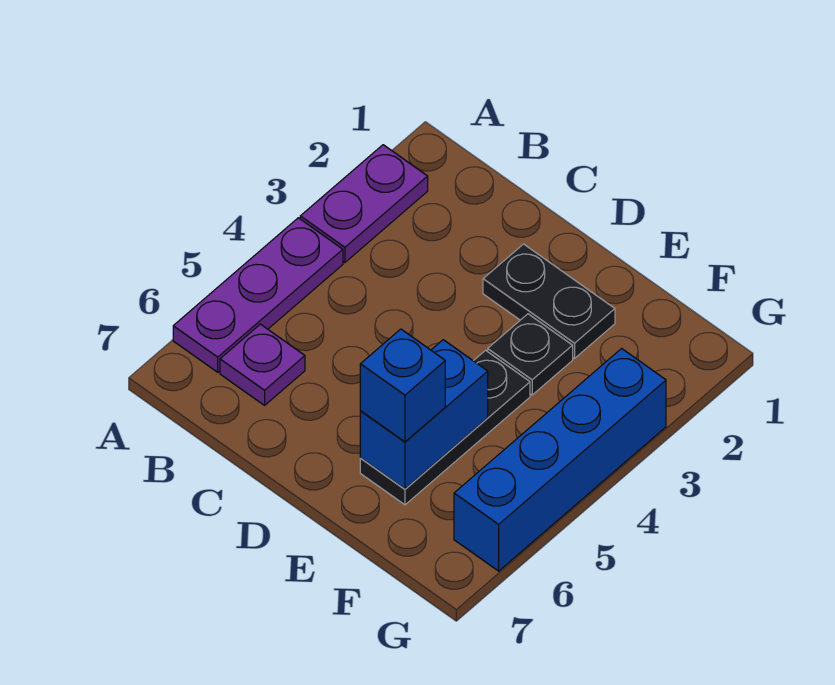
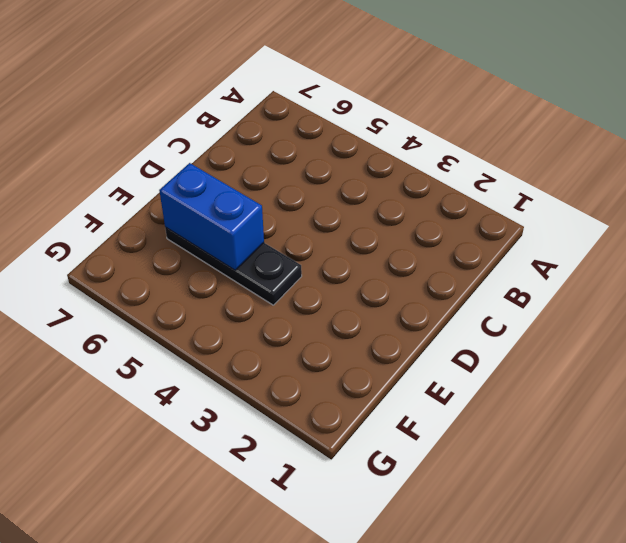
none -> purple 1x2 plate [300,145,428,262]
none -> purple 1x3 plate [173,218,343,372]

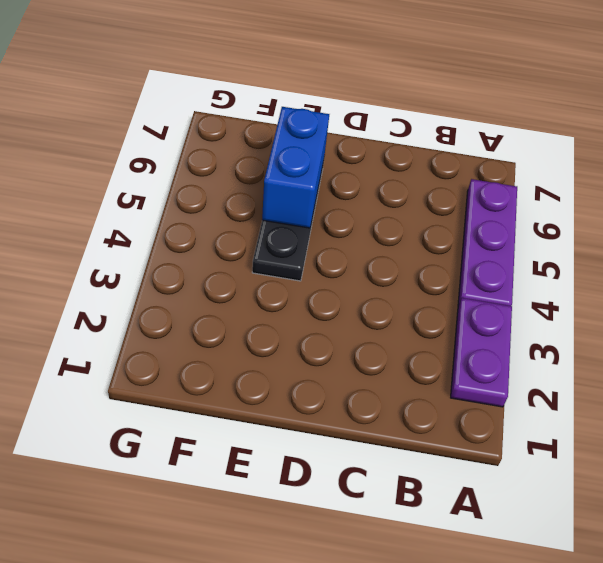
none -> purple 1x1 plate [220,324,305,405]
none -> black 1x2 plate [483,244,615,358]

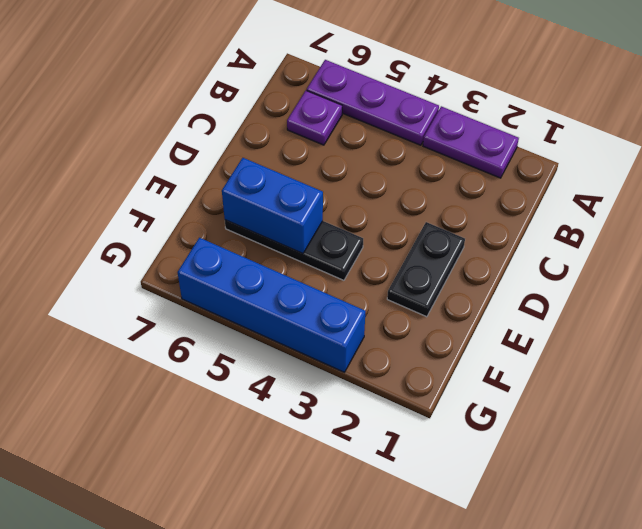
none -> black 1x1 plate [488,314,573,395]
none -> blue 1x1 brick [360,329,445,442]

